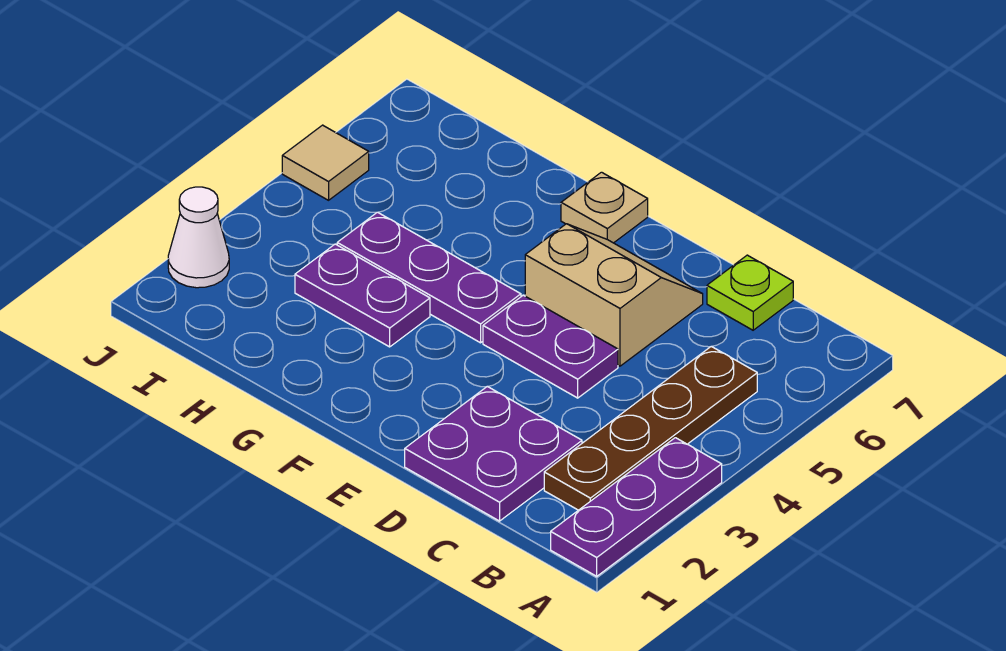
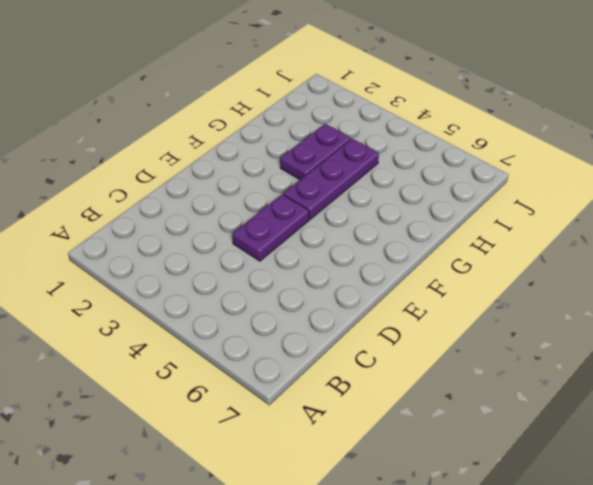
none -> purple 1x3 plate [551,438,722,576]
none -> brown 1x4 plate [544,346,757,510]

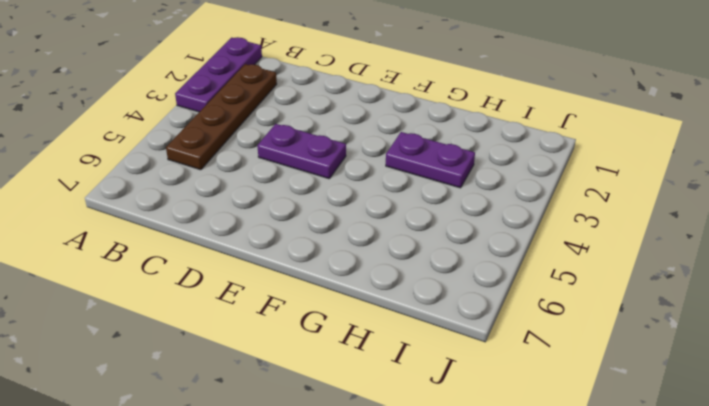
none -> purple 2x2 plate [405,386,582,521]
none -> lime 1x1 plate [707,255,793,330]

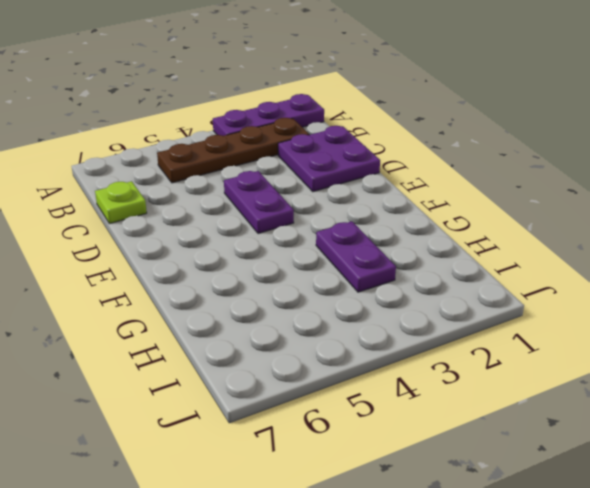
none -> tan 2x2 slope [525,224,703,366]
none -> purple 1x3 plate [337,212,521,343]

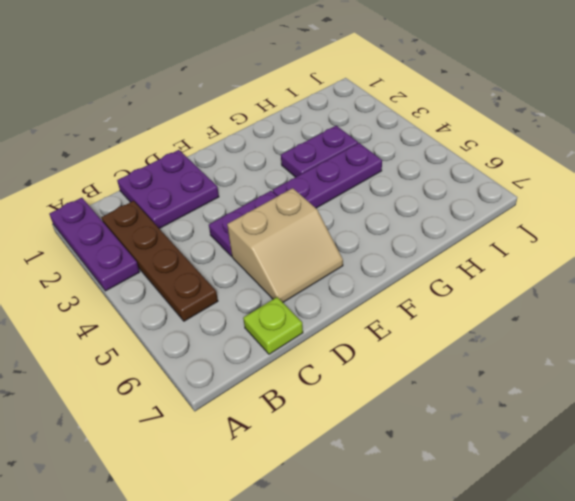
none -> tan 1x1 plate [561,172,648,243]
none -> white 1x1 cone [168,187,229,288]

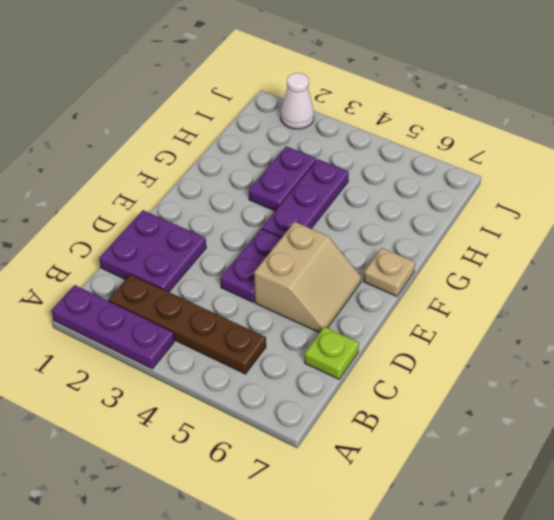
none -> tan 1x1 tile [282,125,369,200]

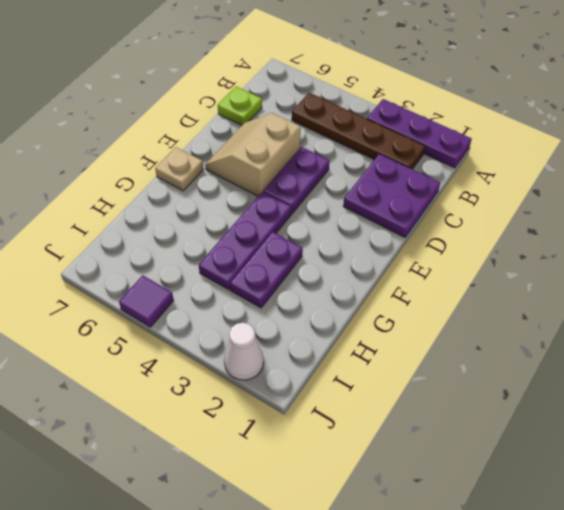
purple 1x1 tile [119,275,174,327] -> tan 1x1 tile [282,125,369,200]

